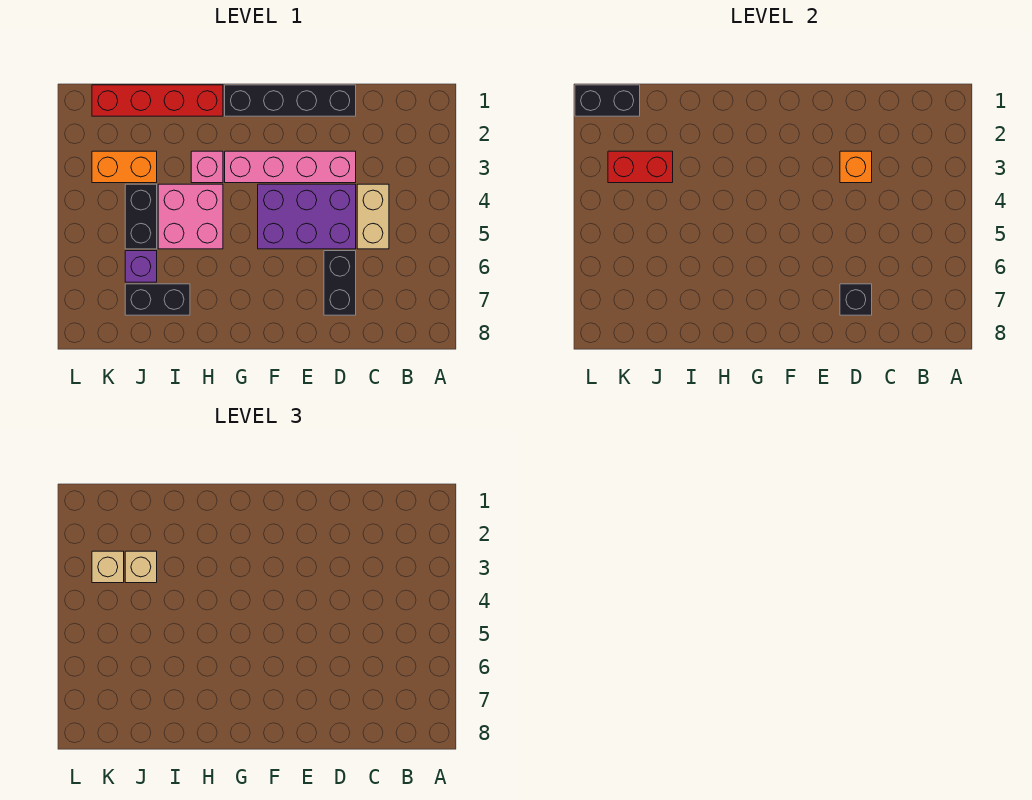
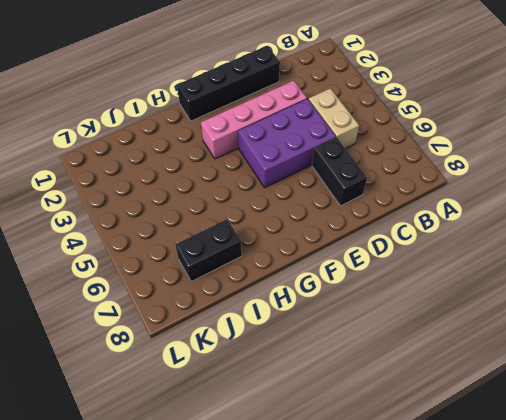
none -> red 1x4 brick [92,85,223,116]
none -> pink 1x1 brick [191,151,223,183]
none -> pink 2x2 brick [158,184,223,249]

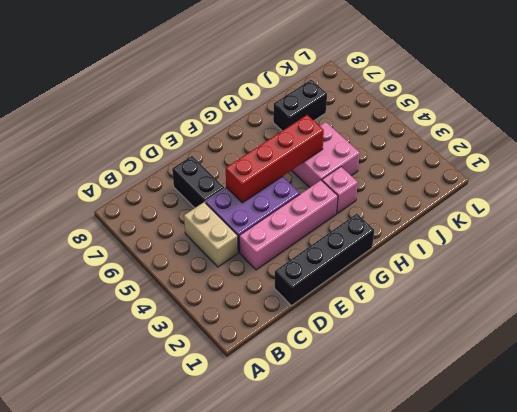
red 1x4 brick [226,115,324,203] -> red 1x4 brick moved to [92,85,223,116]
none -> orange 1x2 brick [92,151,157,183]
none -> black 1x2 brick [125,184,157,249]
none -> purple 1x1 brick [125,251,157,282]

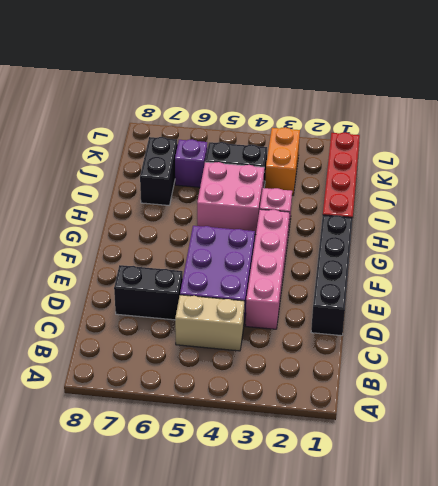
none -> orange 1x1 brick [840,151,872,183]
none -> black 1x1 brick [840,284,872,315]
none -> red 1x2 brick [608,151,673,183]

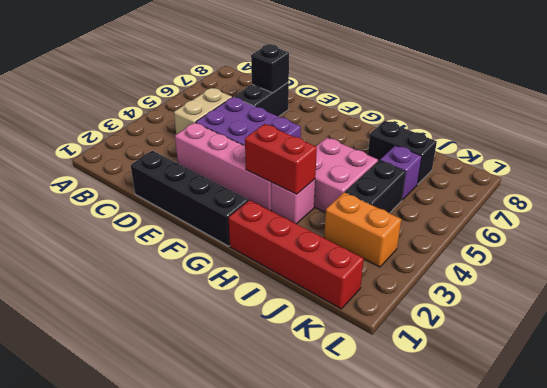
red 1x2 brick [245,124,317,194] -> red 1x2 brick moved to [608,151,673,183]
none -> orange 1x1 brick [840,151,872,183]
none -> black 1x2 brick [575,85,640,116]
none -> tan 1x1 brick [125,551,157,583]

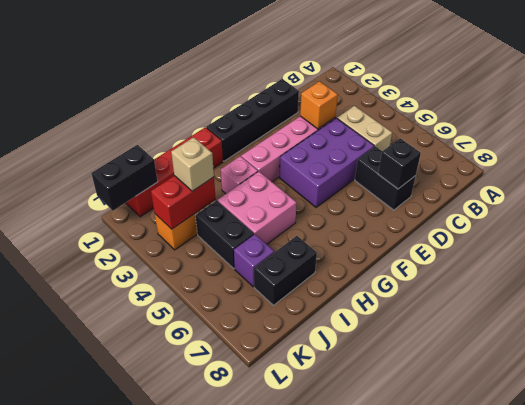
none -> tan 1x1 brick [92,551,124,583]

